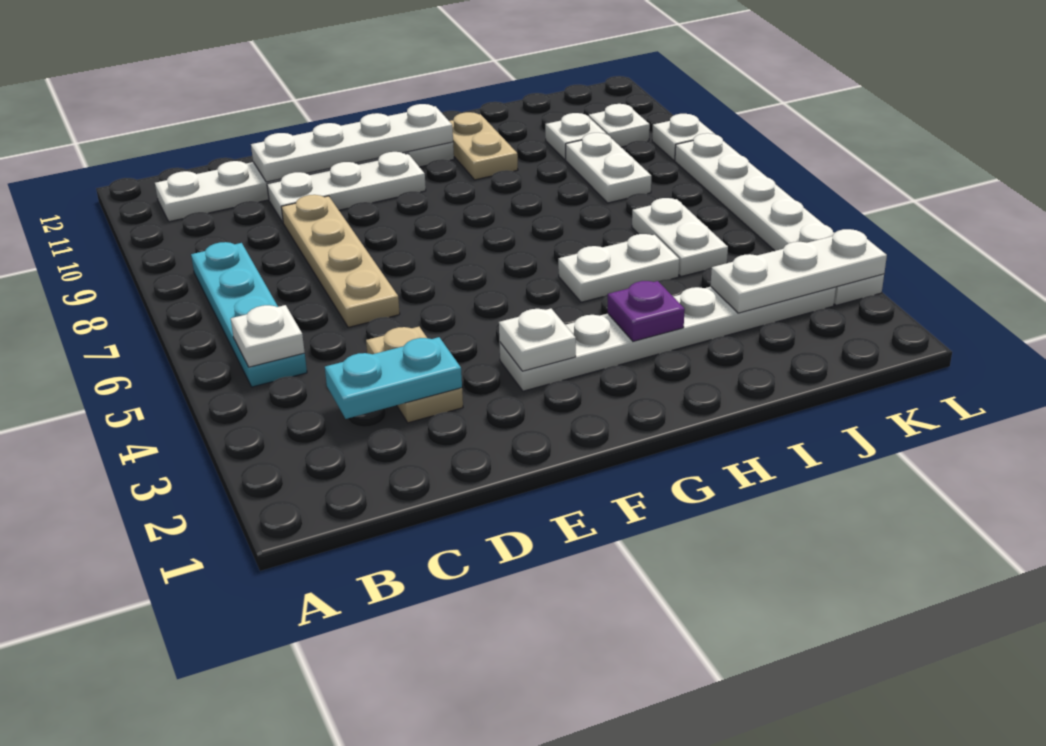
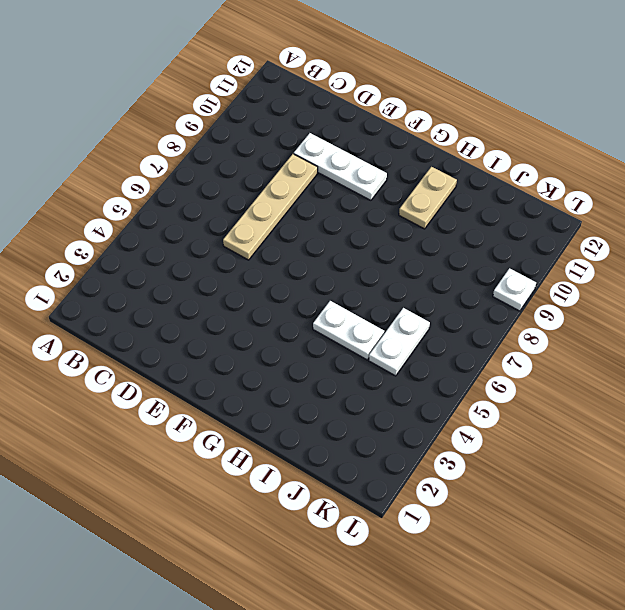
none -> cyan 1x4 plate [191,242,307,387]
none -> white 1x6 plate [155,142,454,222]
none -> tan 1x2 plate [366,327,463,423]

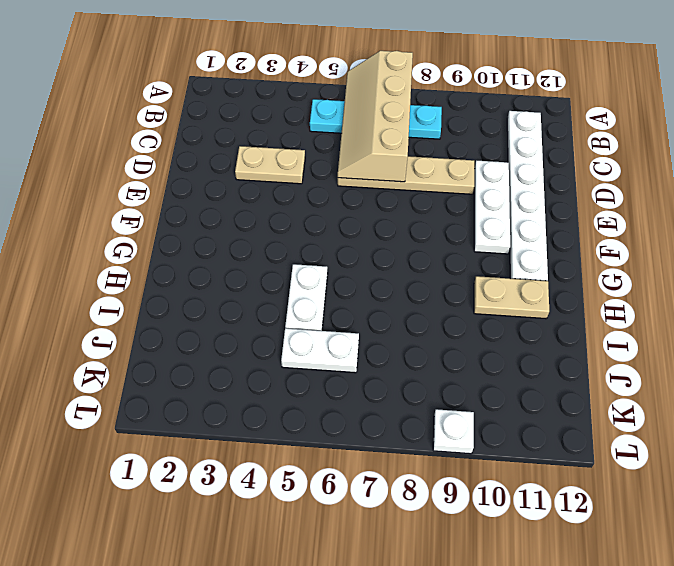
tan 2x4 slope [338,51,413,182] -> none
none -> white 1x6 plate [499,287,836,391]
none -> white 1x2 plate [566,133,651,203]
none -> white 1x1 plate [545,113,606,160]

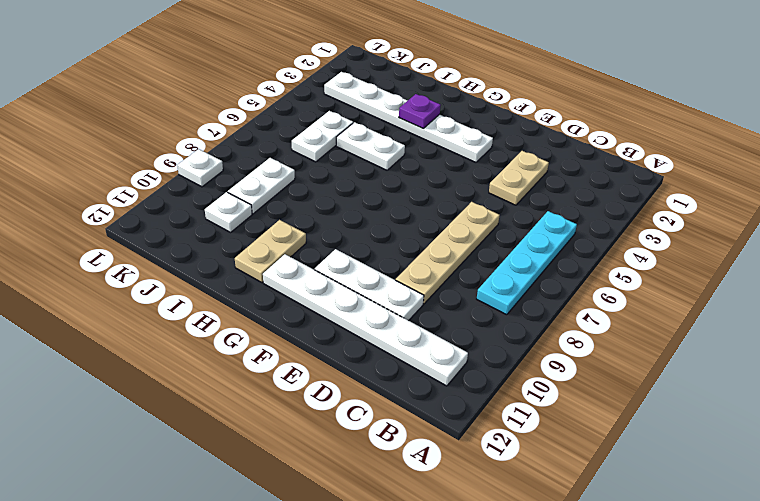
none -> white 1x1 plate [589,104,650,147]
none -> white 1x6 plate [675,133,884,305]
none -> white 1x1 plate [231,305,305,367]

